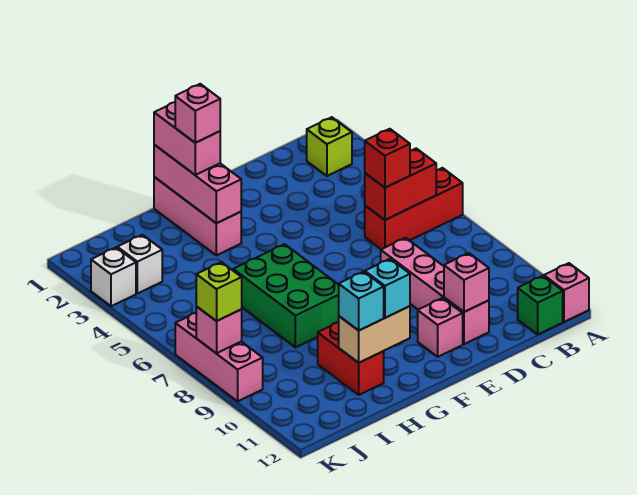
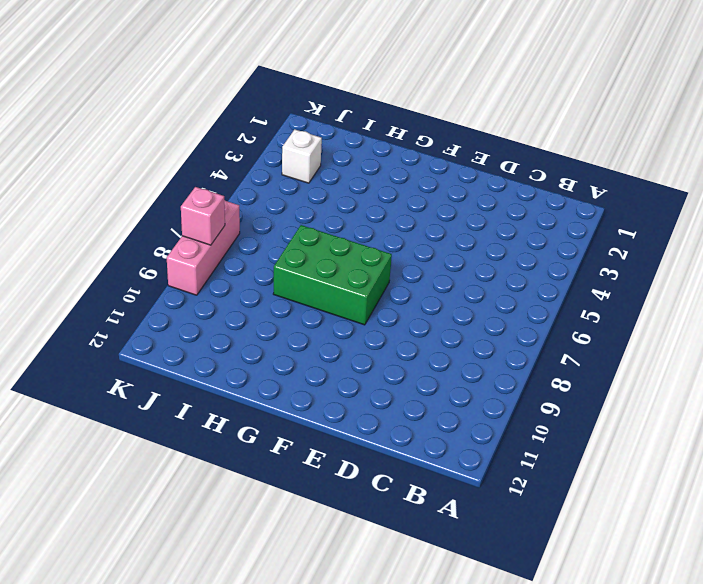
green 2x3 brick [273,225,392,325] -> green 2x3 brick turned to [233,244,339,347]
none -> red 1x3 brick [365,168,463,249]
none -> pink 1x1 brick [544,263,589,322]
none -> lime 1x1 brick [307,117,352,176]

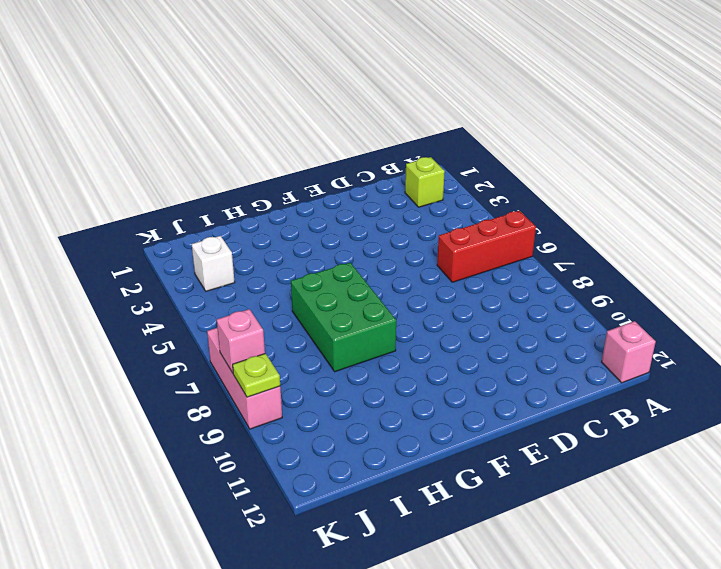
lime 1x1 plate [233,353,280,397] -> none
none -> green 1x1 brick [518,276,563,334]
none -> pink 1x4 brick [381,238,489,344]
none -> pink 1x1 brick [418,298,463,357]

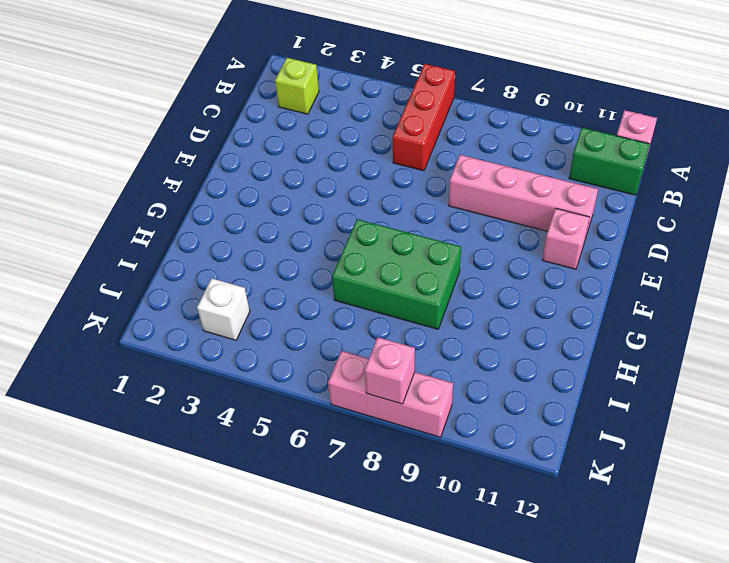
green 1x2 brick [569,128,650,195] -> green 1x1 brick [518,276,563,334]
none -> pink 1x3 brick [154,177,241,255]
none -> red 1x2 brick [318,322,384,395]
none -> white 1x1 brick [91,248,136,306]

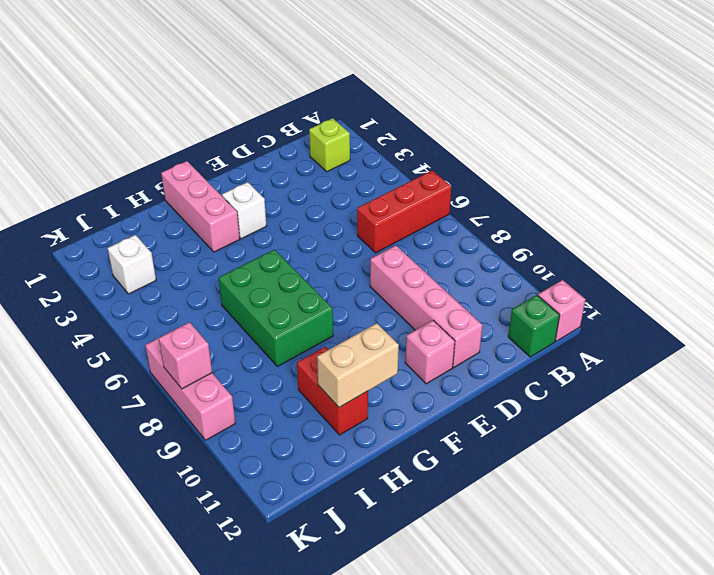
white 1x1 brick [222,182,266,239] -> white 1x1 brick moved to [91,248,136,306]
none -> red 1x2 brick [365,148,436,220]
none -> pink 1x1 brick [444,253,489,312]
none -> pink 1x3 brick [154,145,241,223]

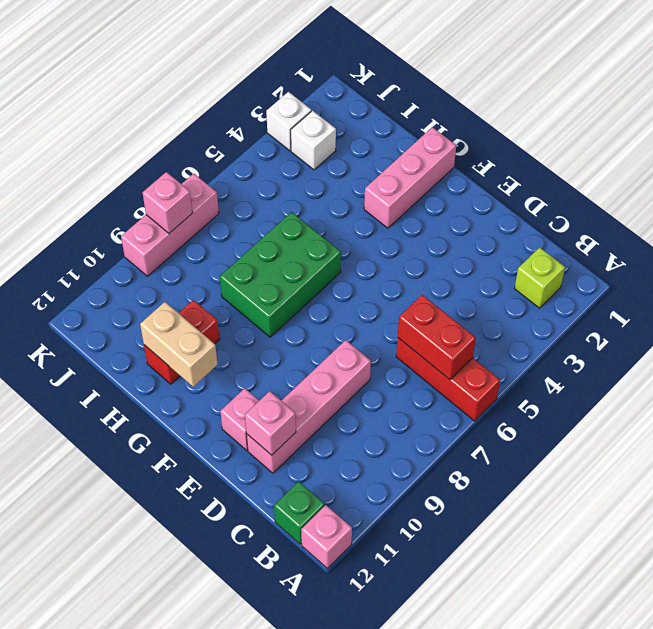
none -> pink 1x3 brick [154,145,241,223]
none -> red 1x1 brick [365,129,410,188]
none -> pink 1x2 brick [154,102,220,175]

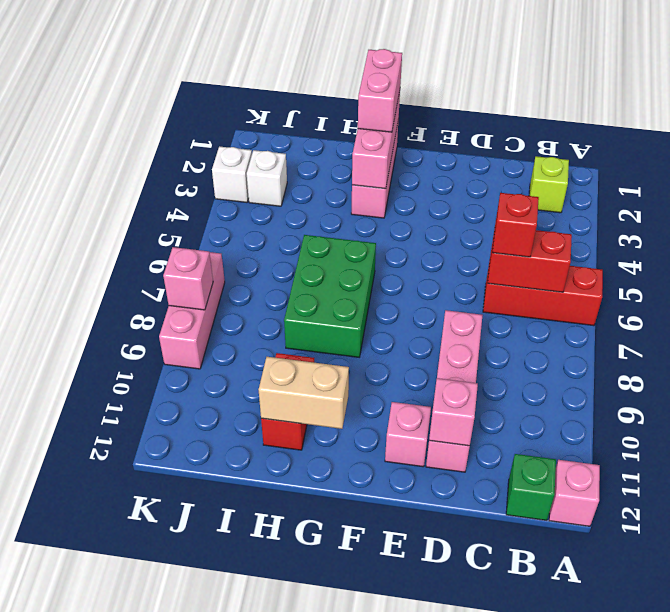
none -> cyan 1x1 brick [365,259,410,318]
none -> cyan 1x1 brick [339,272,384,330]
none -> lime 1x1 brick [196,262,242,321]

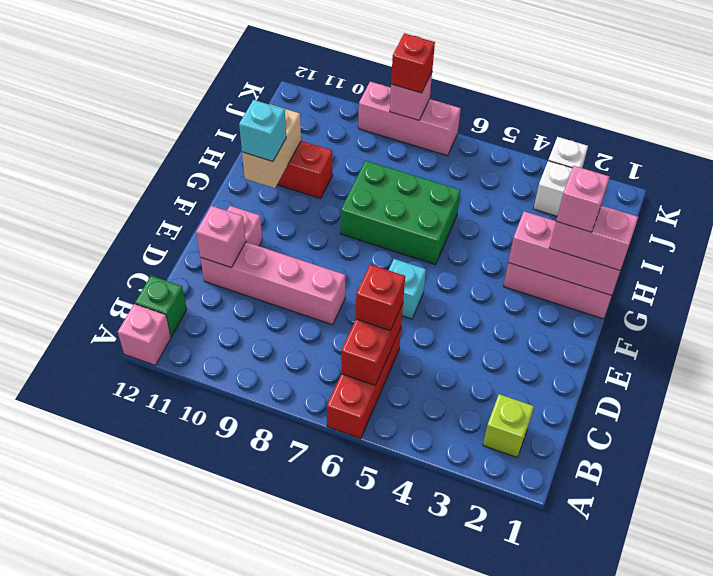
cyan 1x1 brick [389,259,426,319] -> cyan 1x1 brick moved to [339,272,384,330]
red 1x1 brick [391,33,435,93] -> lime 1x1 brick [196,262,242,321]

